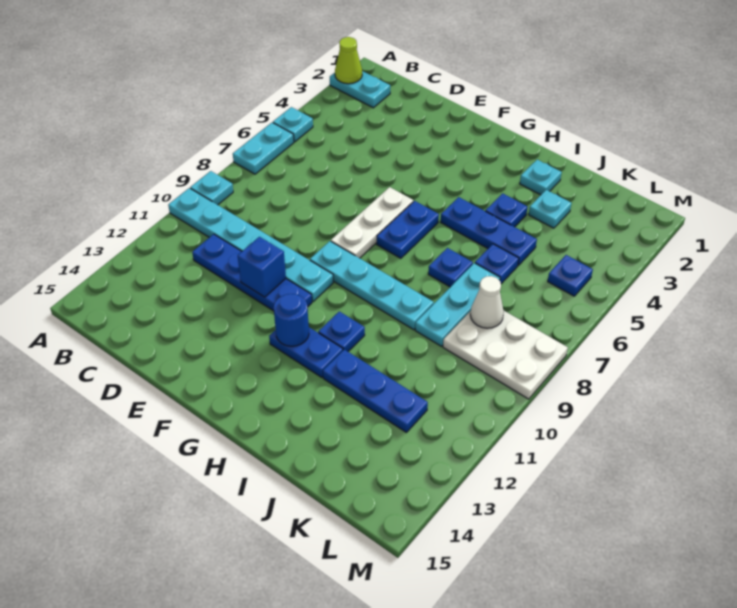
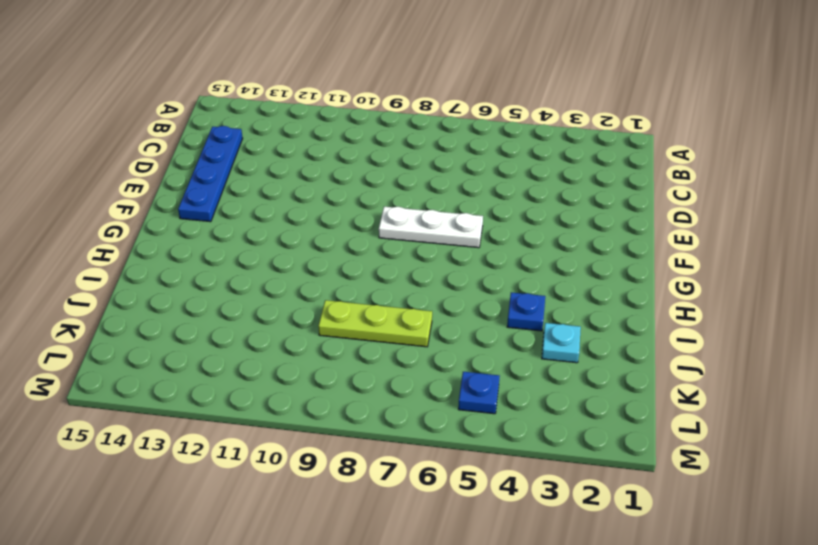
blue 1x4 plate [178,126,243,222] -> blue 1x4 plate moved to [192,234,312,311]
lime 1x3 plate [318,300,432,347] -> cyan 1x3 plate [415,263,500,346]
none -> cyan 1x2 plate [330,71,390,108]
none -> cyan 1x1 plate [273,107,313,142]
none -> cyan 1x2 plate [233,123,294,174]

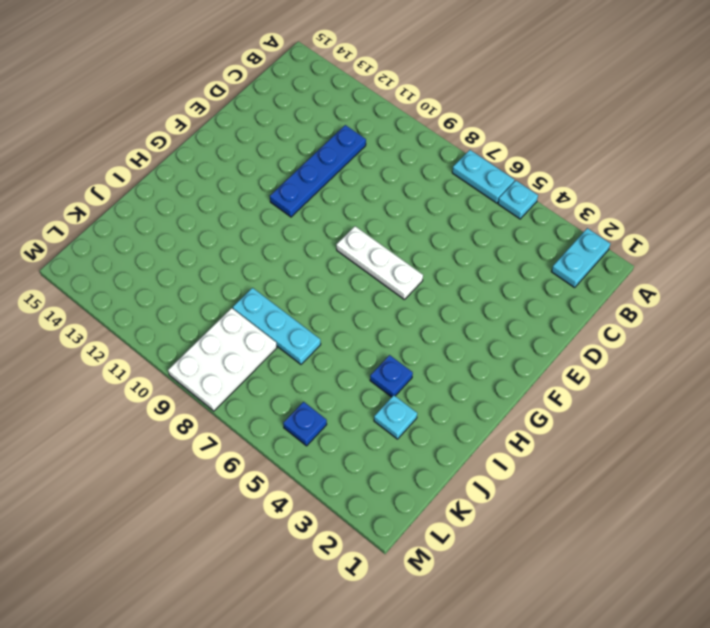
none -> cyan 1x1 plate [190,171,233,205]
none -> cyan 1x6 plate [168,188,333,302]
none -> cyan 1x4 plate [310,241,434,330]

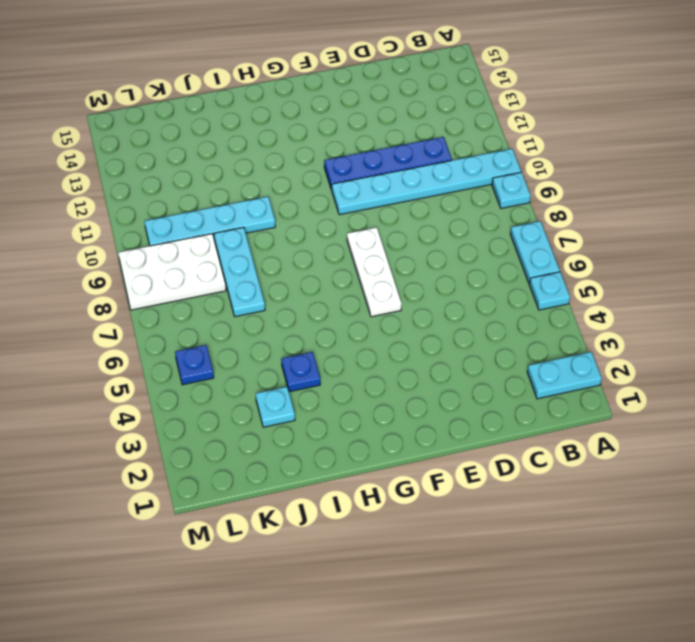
cyan 1x4 plate [144,197,275,246] -> cyan 1x4 plate moved to [310,241,434,330]
none -> blue 1x2 plate [377,201,439,258]
none -> blue 1x2 plate [269,327,343,378]
none -> blue 1x3 plate [441,197,537,265]

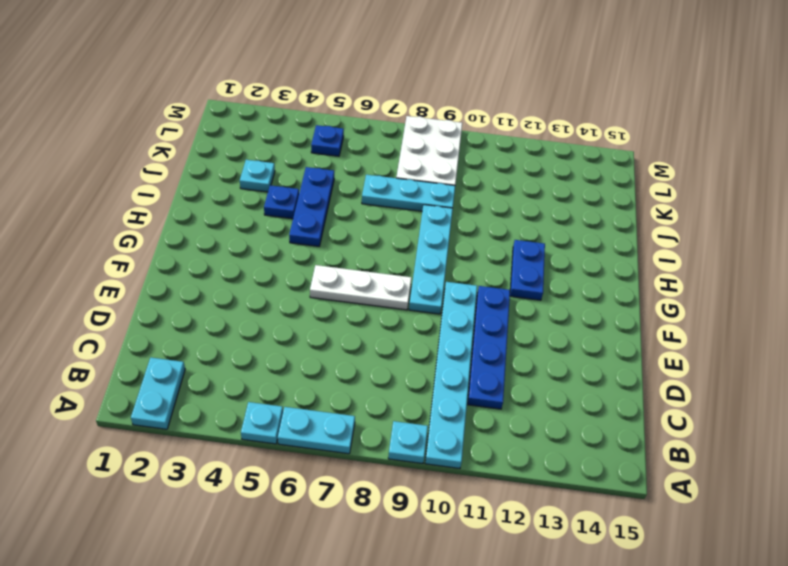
none -> blue 1x2 plate [377,201,439,258]
none -> blue 1x1 plate [318,311,365,351]
none -> cyan 1x1 plate [520,160,562,195]

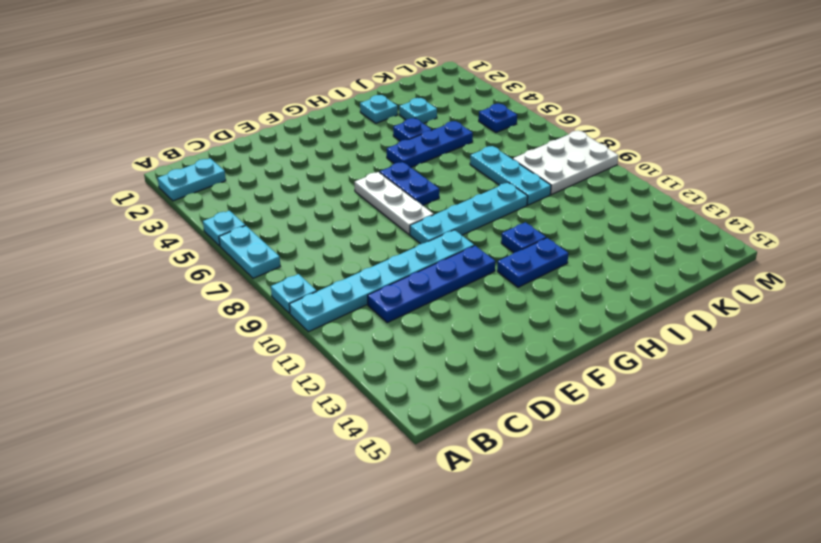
none -> blue 1x1 plate [428,248,473,287]
none -> blue 1x3 plate [323,349,428,433]
none -> blue 1x1 plate [475,244,519,284]

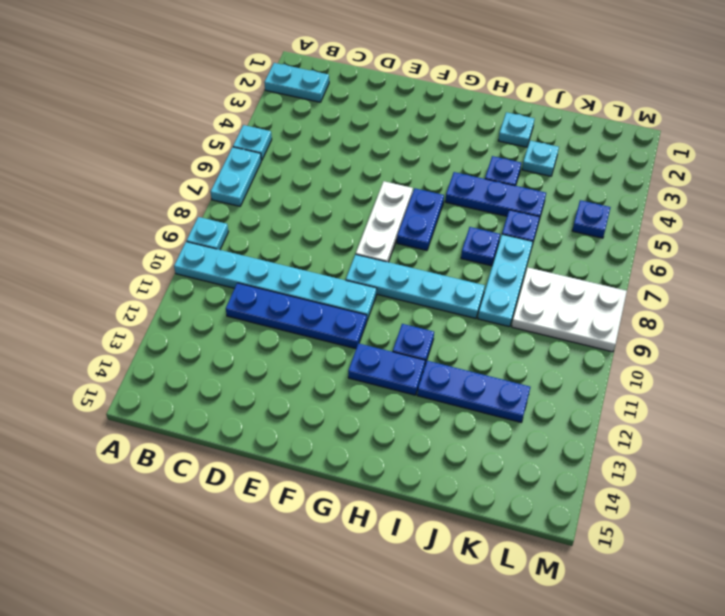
none -> lime 1x1 cone [335,37,362,84]
none -> blue 1x1 brick [238,237,286,297]
none -> blue 1x1 round brick [274,294,309,346]

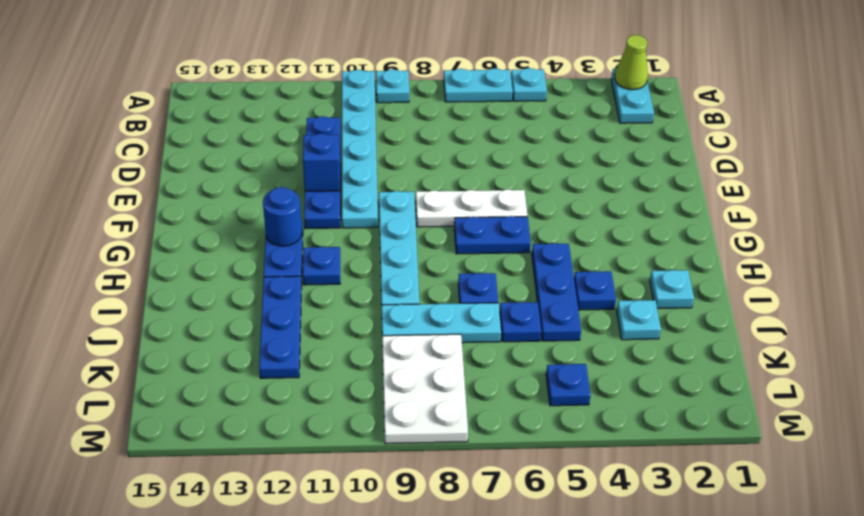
none -> white 1x1 cone [470,276,504,328]

